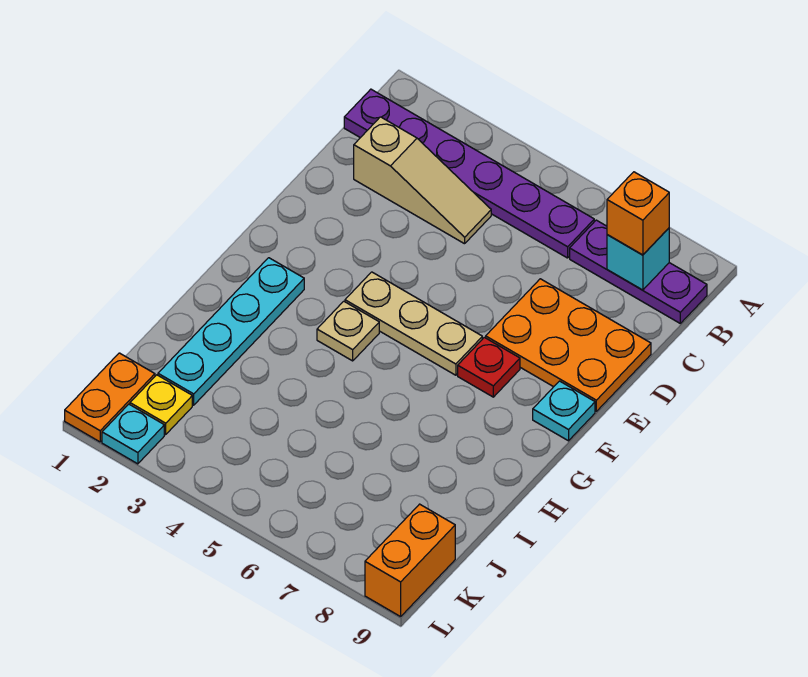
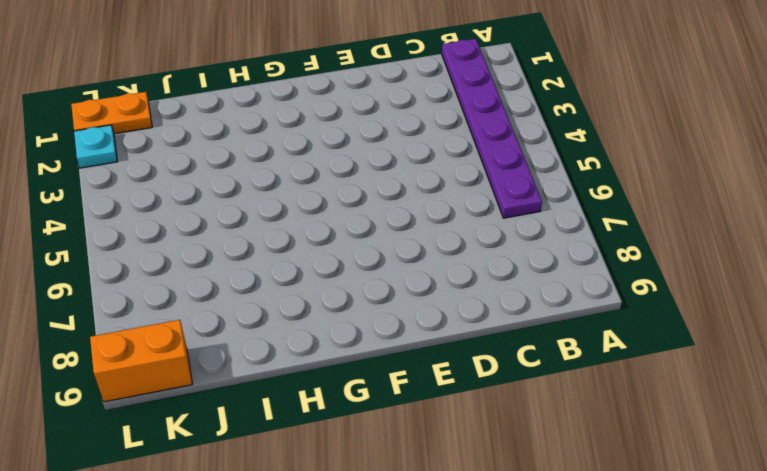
none -> purple 1x3 plate [570,220,707,323]
none -> tan 1x3 slope [354,117,491,244]
none -> orange 2x3 plate [486,279,651,411]

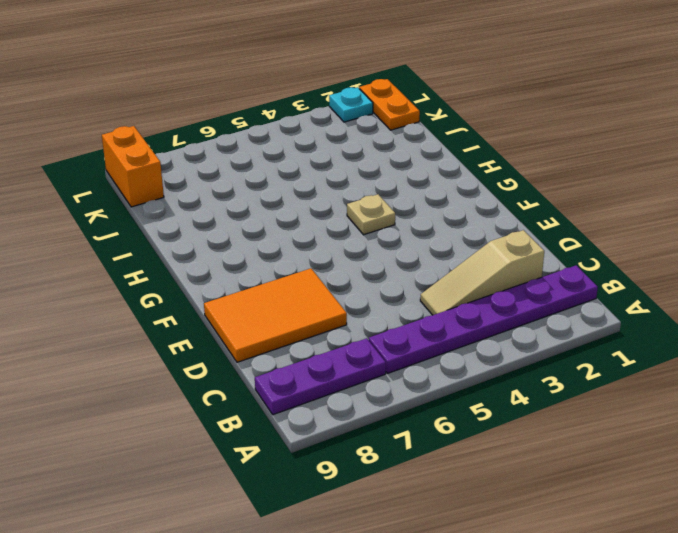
orange 2x3 tile [204,268,347,362] -> orange 2x3 plate [486,279,651,411]
none -> tan 1x3 plate [345,272,482,375]
none -> red 1x1 plate [458,337,520,397]
none -> cyan 1x1 plate [533,381,595,441]

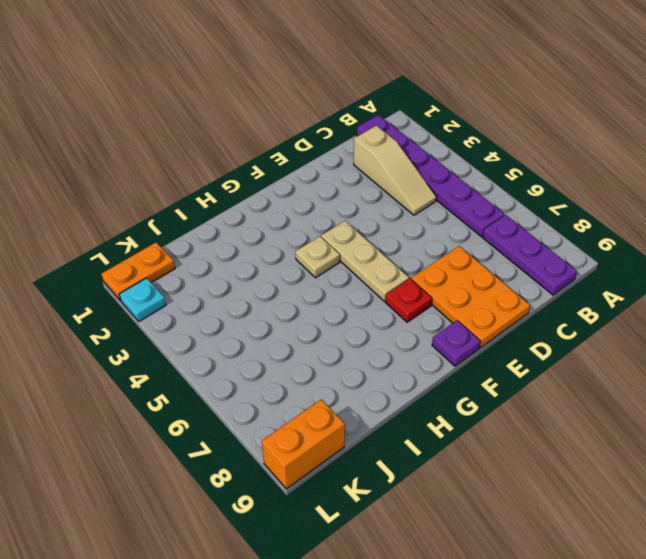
purple 1x1 plate [432,320,481,366] -> cyan 1x1 plate [533,381,595,441]
none -> cyan 1x4 plate [158,258,304,405]
none -> yellow 1x1 plate [130,375,192,434]
none -> cyan 1x1 brick [607,228,669,290]

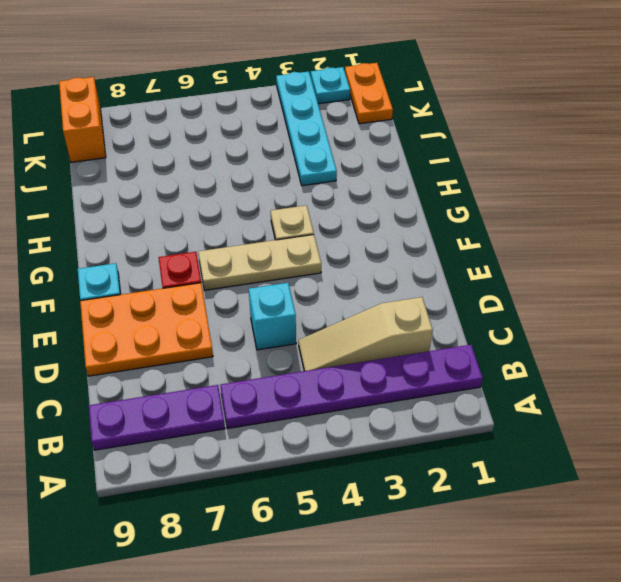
cyan 1x1 brick [249,283,296,350] -> cyan 1x1 brick moved to [607,228,669,290]
cyan 1x4 plate [276,71,337,186] -> cyan 1x4 plate moved to [158,258,304,405]
none -> yellow 1x1 plate [130,375,192,434]
none -> orange 1x1 brick [607,172,669,255]

